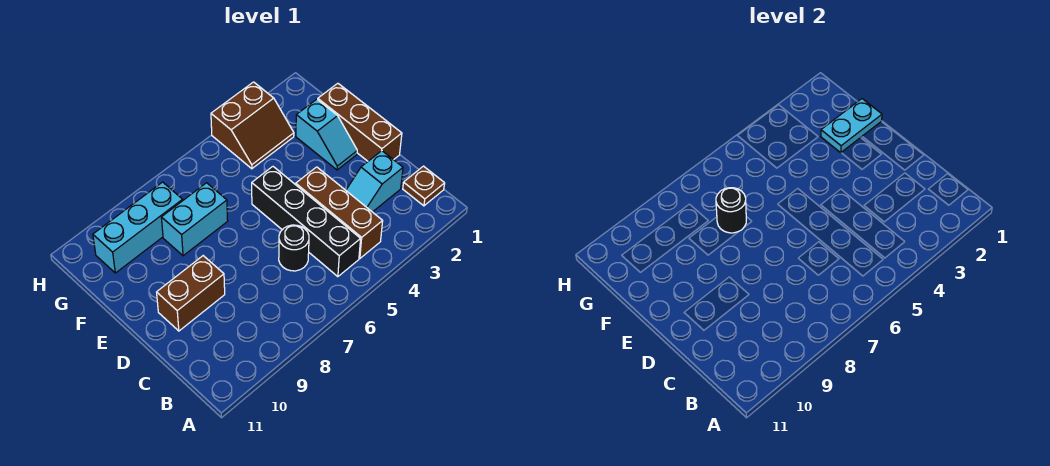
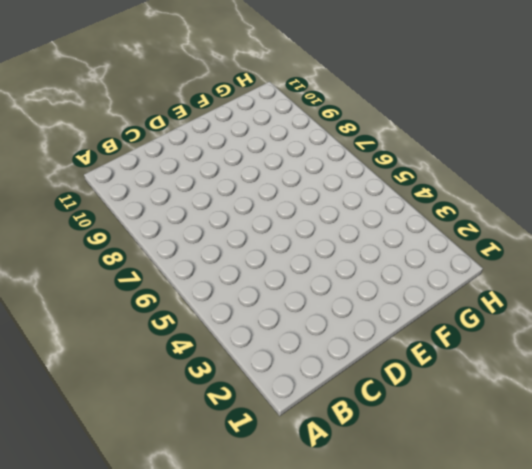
none -> brown 1x1 plate [403,166,445,206]
none -> brown 1x3 brick [296,167,383,258]
none -> black 1x4 brick [252,167,361,277]

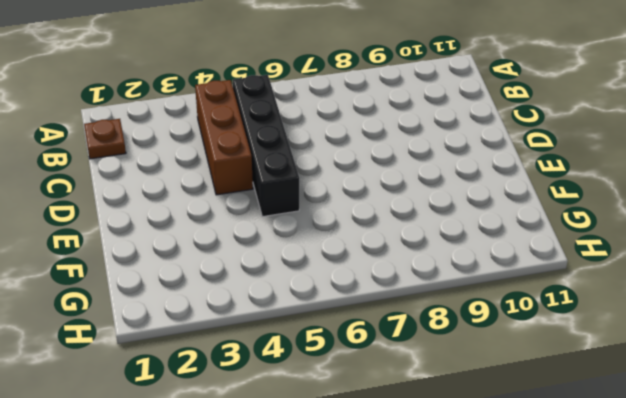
none -> cyan 1x2 slope [346,151,403,212]
none -> black 1x1 round brick [279,225,309,271]
none -> brown 1x3 brick [318,83,402,161]

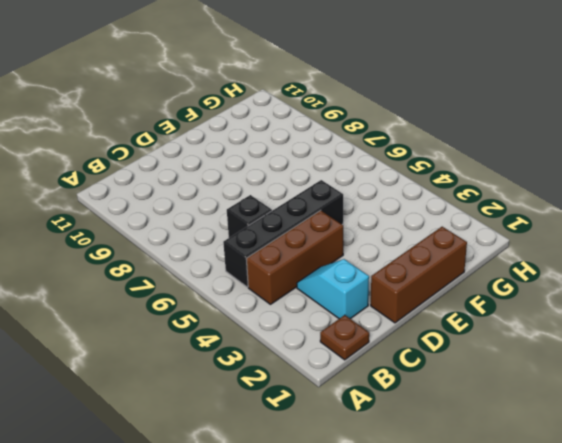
black 1x1 brick [227,195,272,238] -> black 1x1 round brick [279,225,309,271]
none -> brown 1x2 brick [157,256,225,331]
none -> cyan 1x2 slope [296,99,357,170]
none -> cyan 1x2 brick [161,183,228,256]

